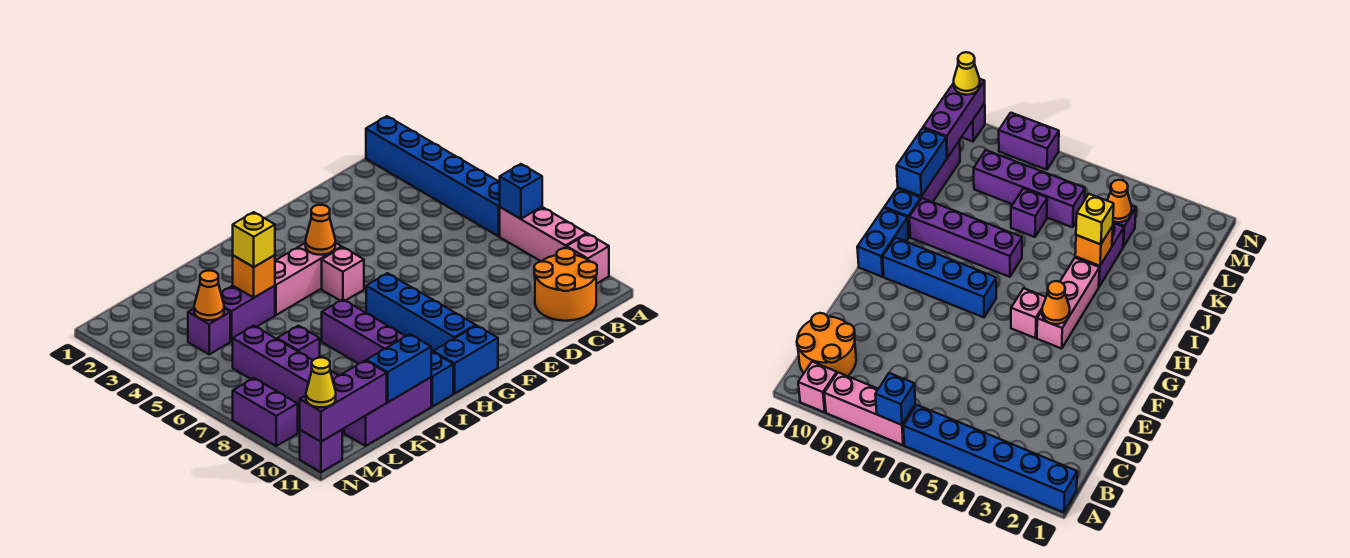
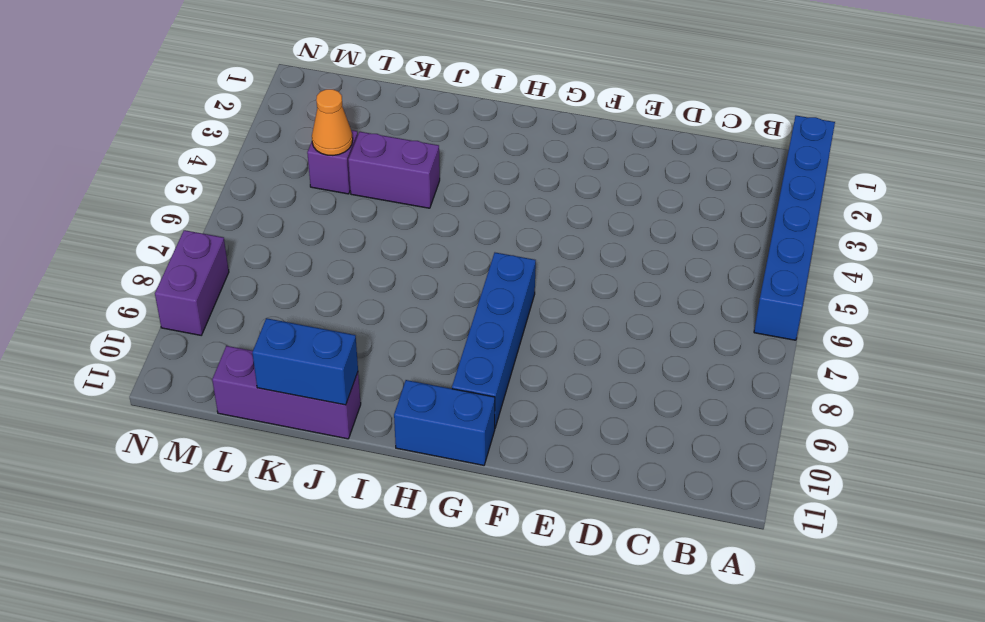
none -> pink 1x3 brick [500,207,587,261]
none -> pink 1x1 brick [567,234,609,284]
none -> orange 2x2 round brick [534,248,597,321]

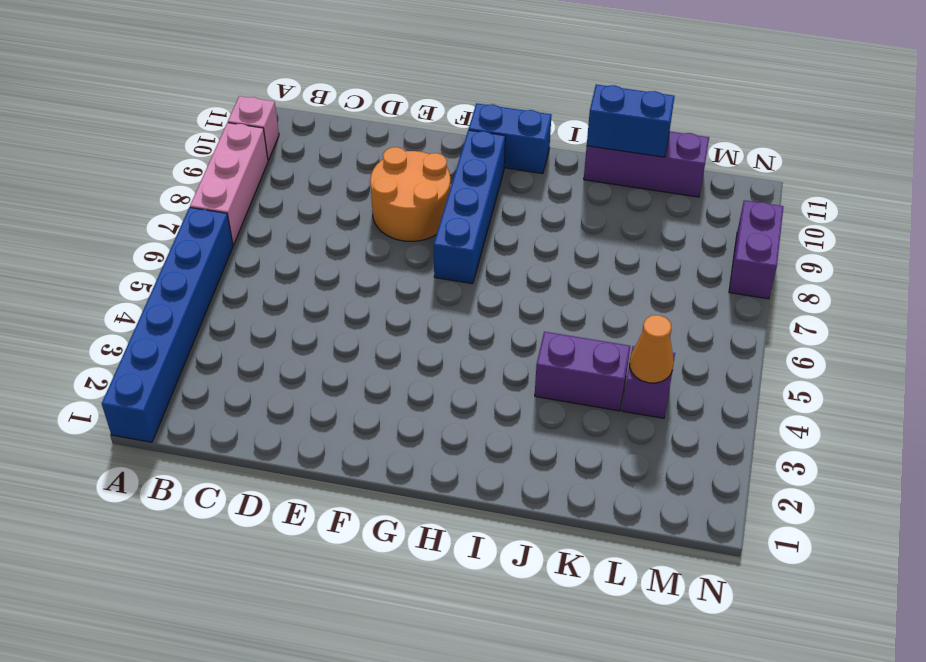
orange 2x2 round brick [370,147,450,241] -> orange 2x2 round brick moved to [534,248,597,321]
none -> pink 1x3 brick [275,243,342,315]
none -> pink 1x1 brick [322,247,364,301]
none -> purple 1x4 brick [322,300,405,364]

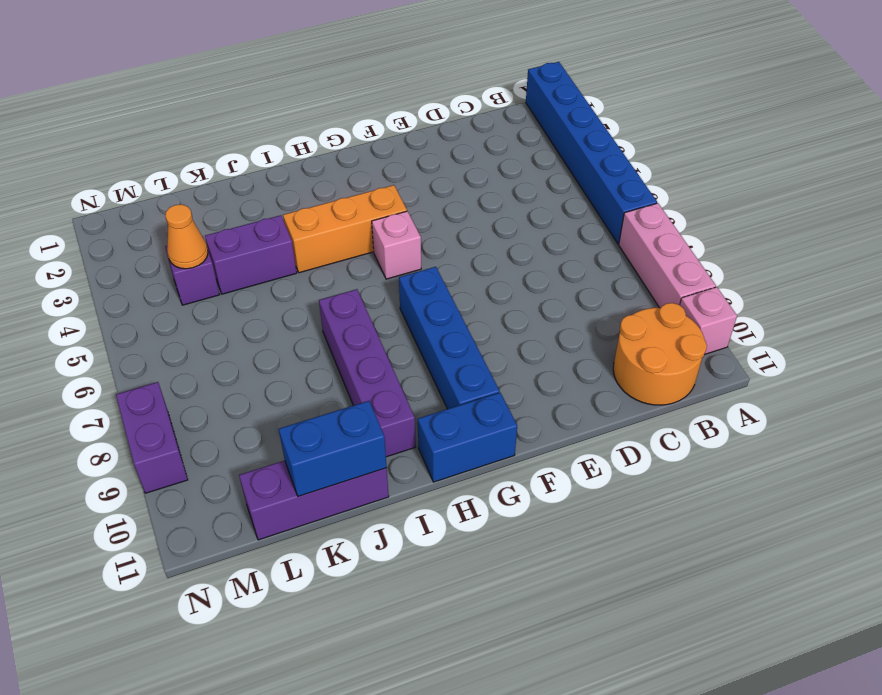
orange 1x3 brick [283,185,407,273] -> pink 1x3 brick [275,243,342,315]
none -> blue 1x1 brick [431,352,453,406]
none -> purple 1x1 brick [277,326,320,360]
none -> purple 1x4 brick [233,326,339,408]

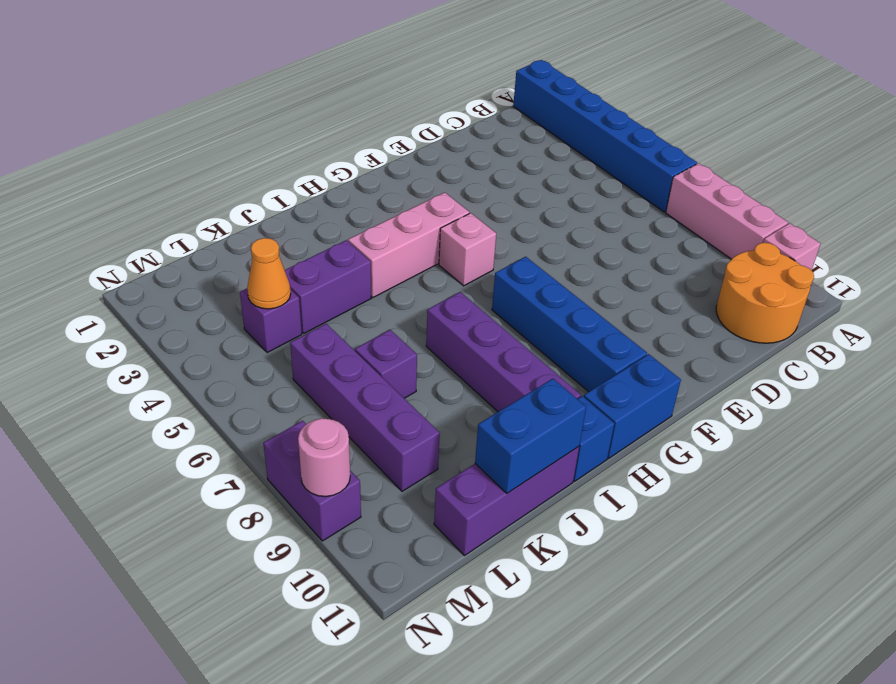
pink 1x1 round brick [298,418,350,497] -> none
none -> purple 1x1 brick [300,430,342,472]
none -> blue 1x1 brick [500,164,542,219]
none -> orange 1x1 cone [306,205,335,255]

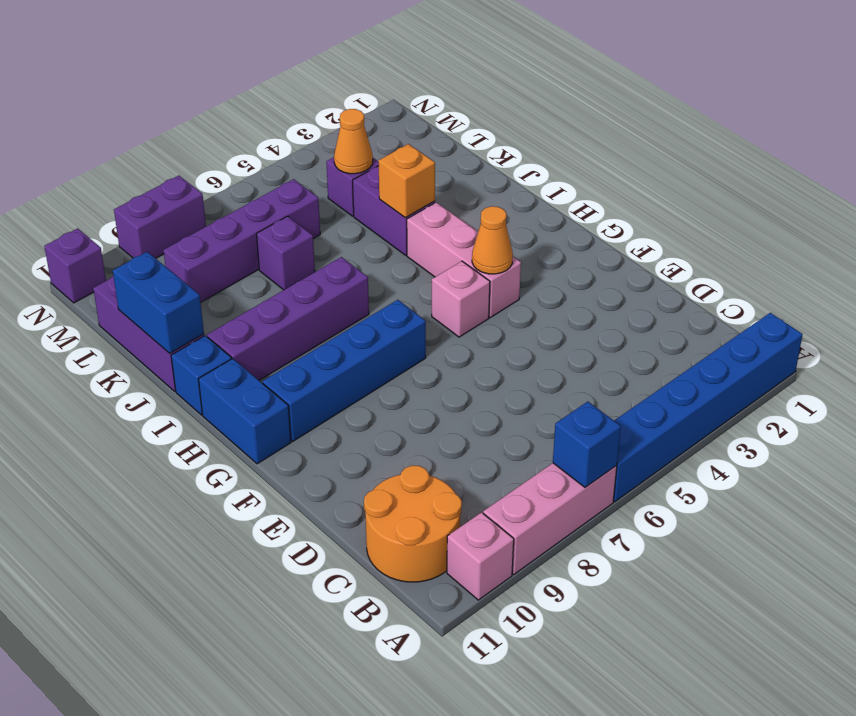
none -> purple 1x3 brick [300,360,387,442]
none -> yellow 1x1 brick [233,212,275,267]
none -> yellow 1x1 cone [306,358,336,407]

